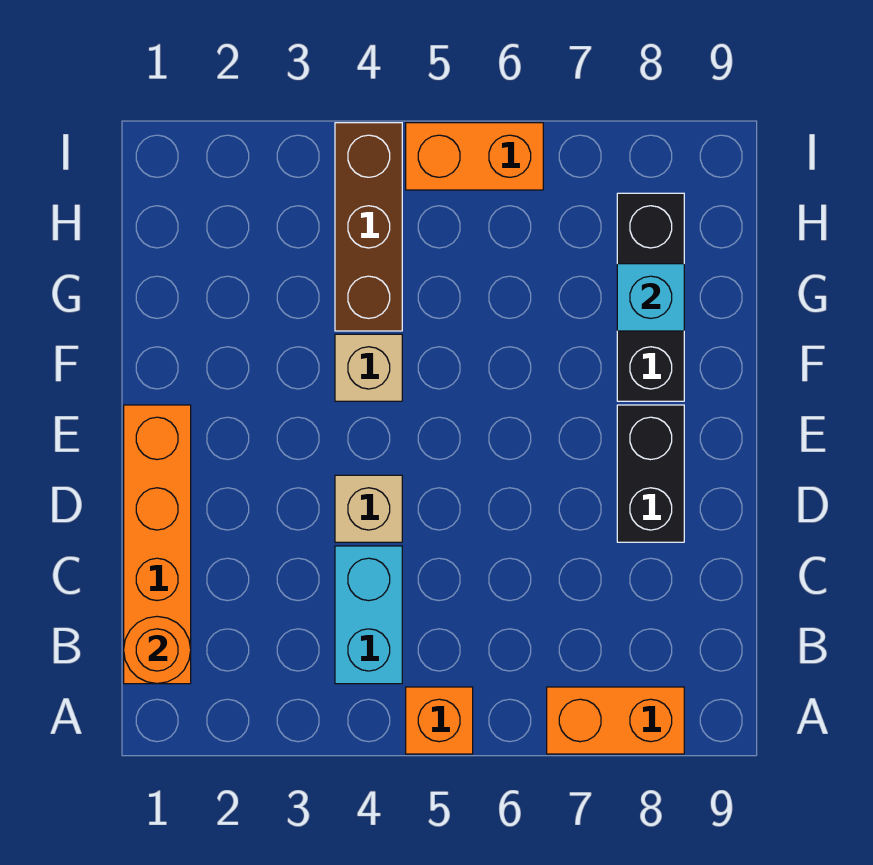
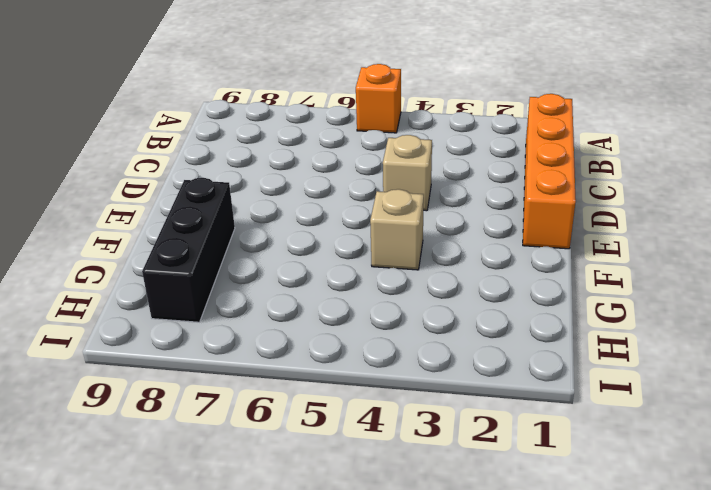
none -> orange 1x2 brick [547,687,684,754]
none -> cyan 1x2 brick [335,546,402,684]
none -> black 1x2 brick [617,405,684,542]

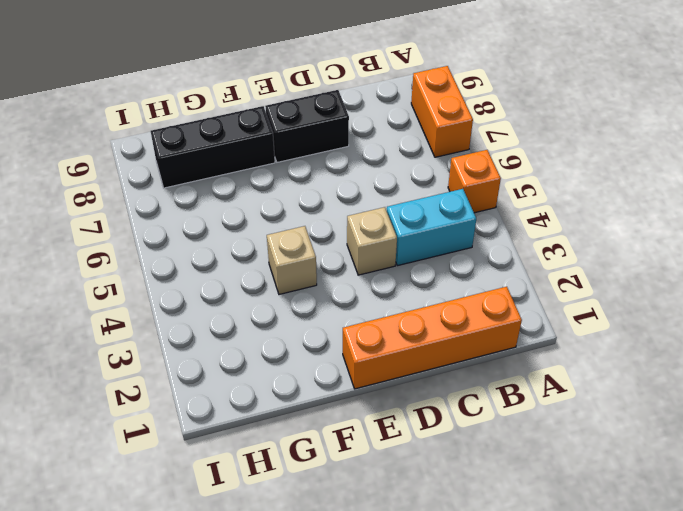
none -> brown 1x3 brick [335,123,402,331]
none -> orange 1x2 brick [406,123,543,190]
none -> orange 1x1 round brick [124,616,191,684]

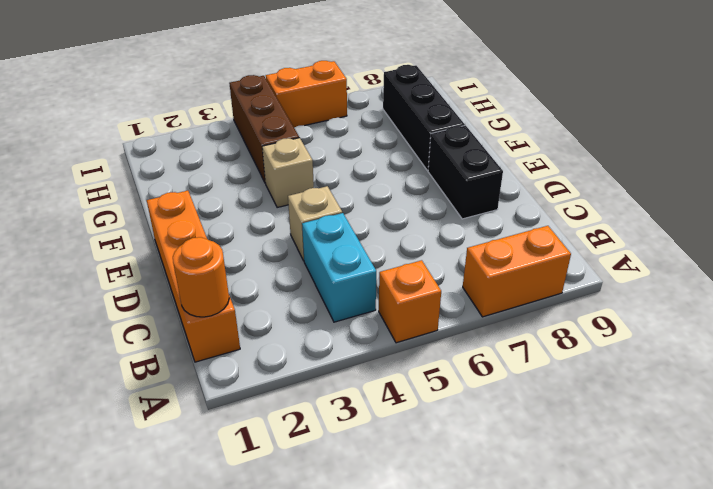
none -> cyan 1x1 brick [617,264,684,331]

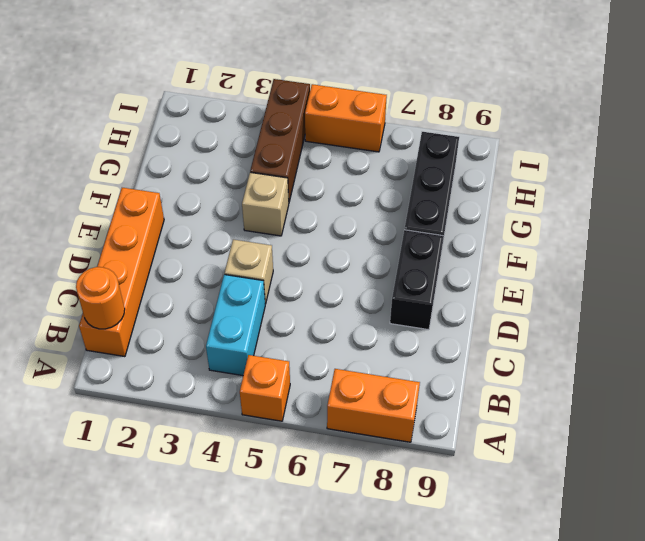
none -> cyan 1x1 brick [617,264,684,331]

